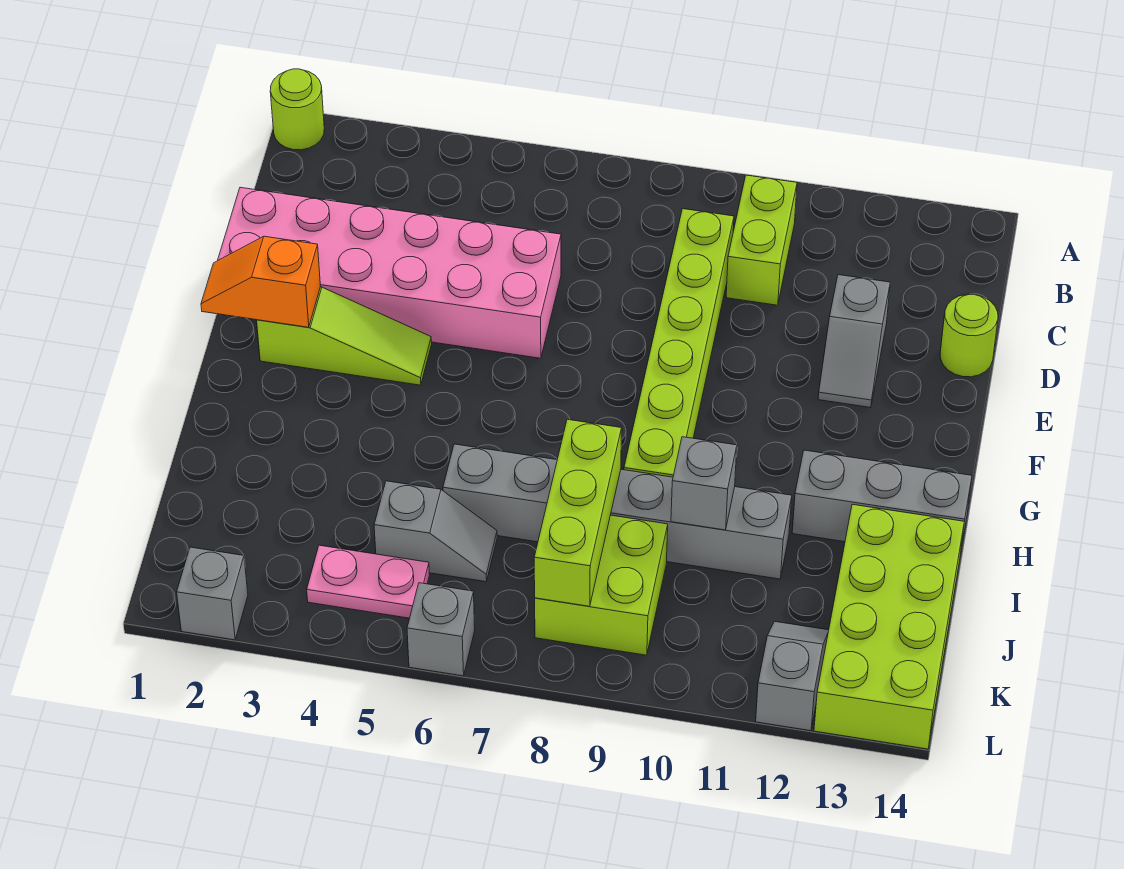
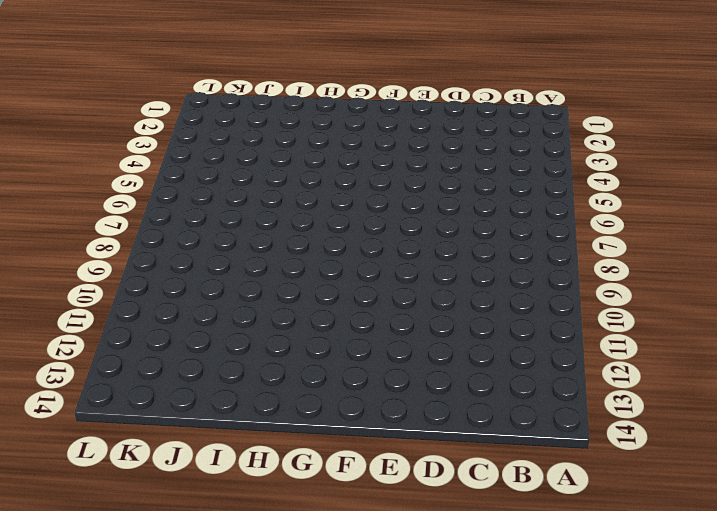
none -> lime 1x1 round brick [270,69,324,150]
none -> lime 1x2 brick [726,175,797,305]
none -> lime 1x6 brick [624,209,734,477]

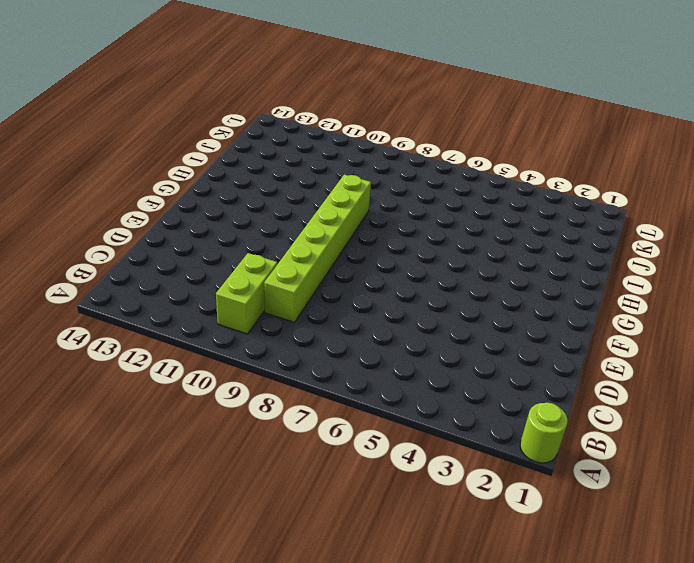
none -> pink 2x6 brick [218,187,561,358]
none -> grey 1x2 slope [818,275,890,408]
none -> lime 1x1 round brick [940,294,998,377]

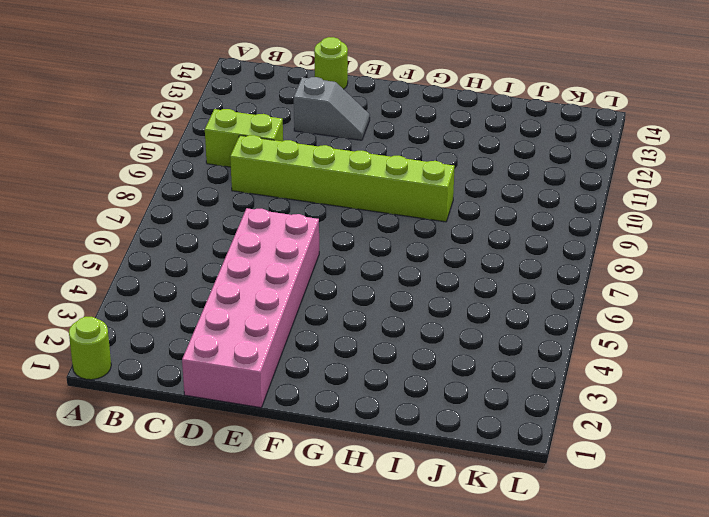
none -> lime 1x3 slope [257,287,432,385]
none -> grey 1x3 brick [792,450,972,555]
none -> grey 1x6 brick [443,444,792,579]

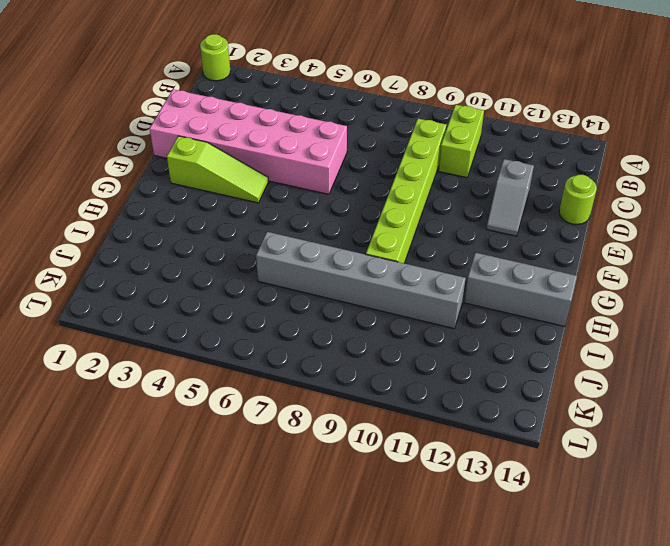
none -> lime 2x4 brick [814,504,964,749]
none -> grey 1x2 slope [374,481,497,582]
none -> lime 2x2 brick [535,515,668,655]

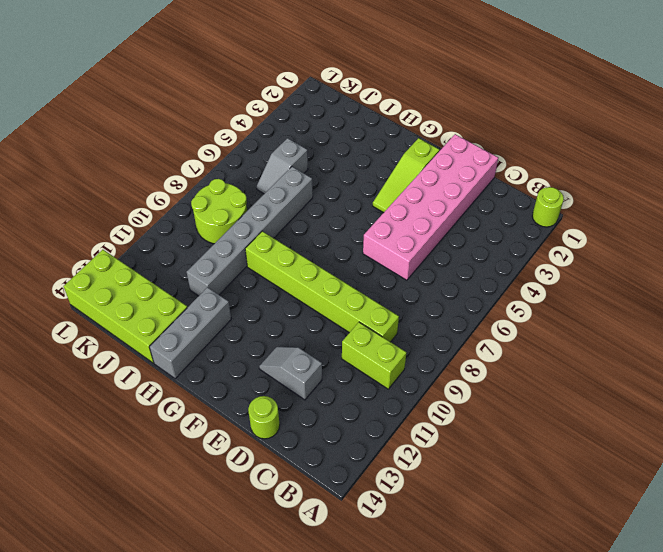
lime 2x2 round brick [191,179,247,244] -> lime 2x2 brick [535,515,668,655]
none -> pink 1x2 plate [307,545,429,618]
none -> grey 1x2 slope [756,621,829,731]
none -> grey 1x1 brick [177,547,248,640]

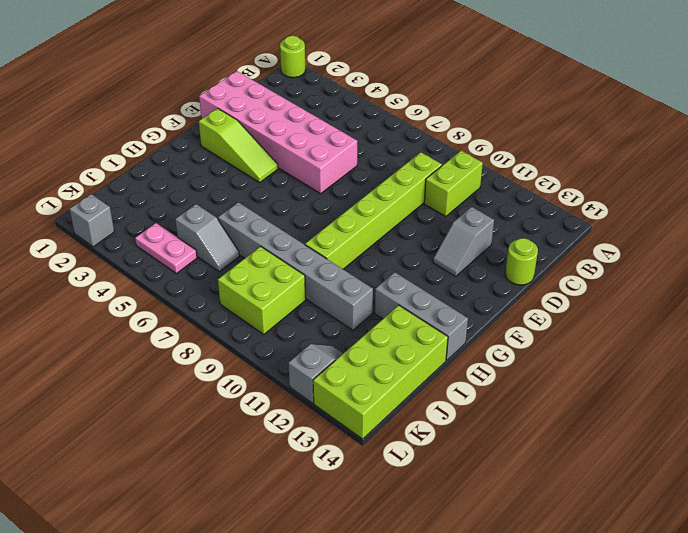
none -> grey 1x1 brick [407,583,475,676]
none -> orange 1x2 slope [201,236,320,327]
none -> lime 1x3 brick [534,419,622,606]

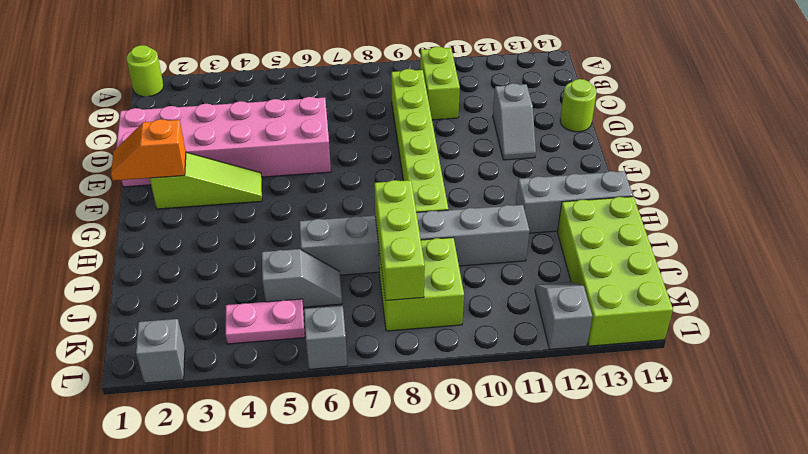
none -> grey 1x1 brick [671,437,737,530]

